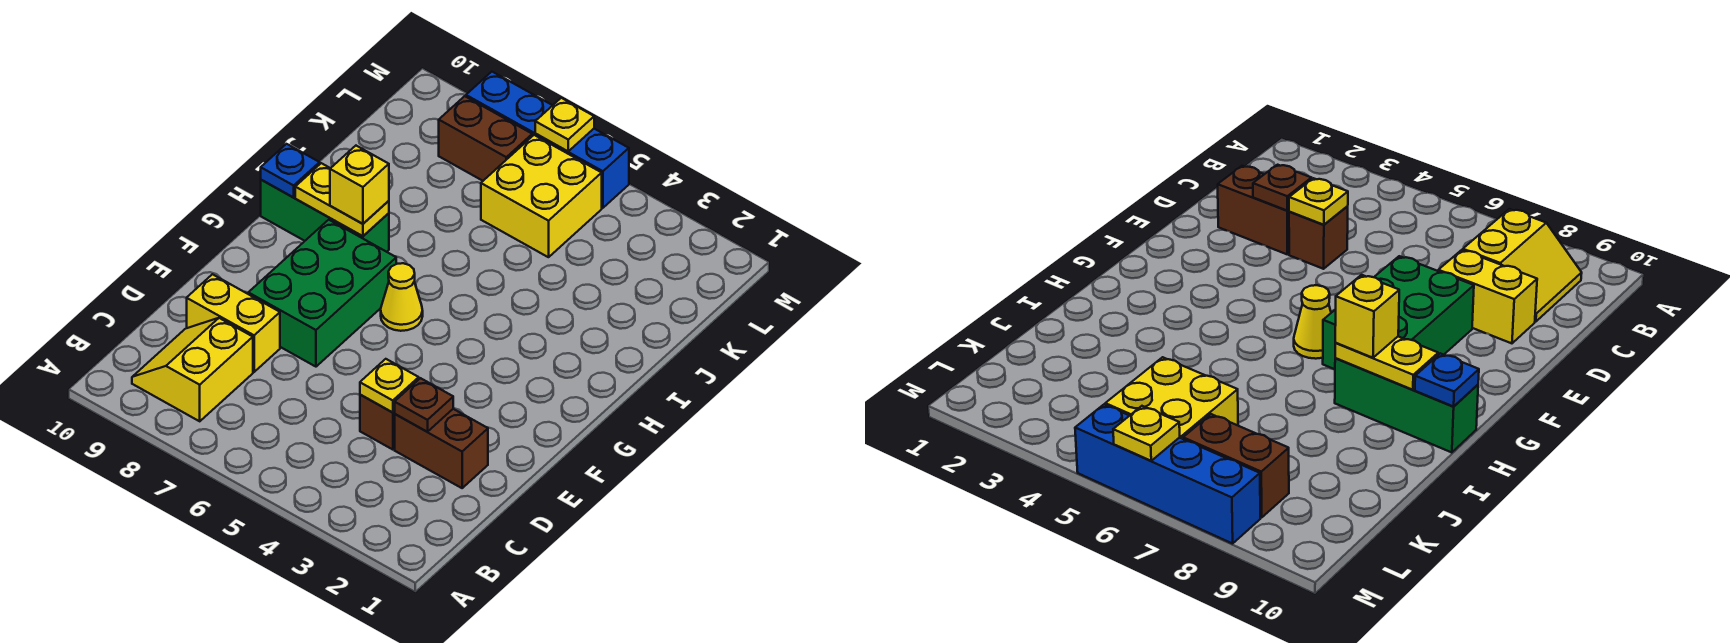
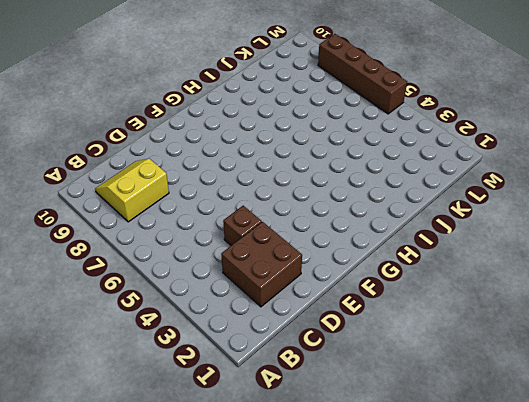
brown 2x2 brick [221,222,302,307] -> brown 1x2 brick [395,409,488,488]
brown 1x4 brick [318,34,407,114] -> blue 1x4 brick [466,72,629,208]
none -> yellow 1x2 brick [187,274,280,372]
none -> green 2x3 brick [248,220,396,367]
none -> yellow 1x1 cone [381,263,423,331]

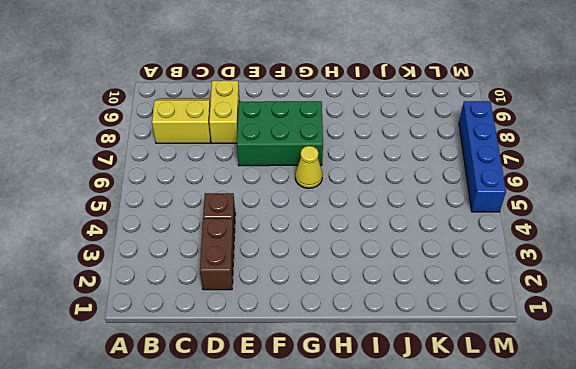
none -> green 1x3 brick [261,180,389,252]
none -> yellow 2x2 brick [481,135,602,257]
none -> brown 1x2 brick [439,96,532,181]

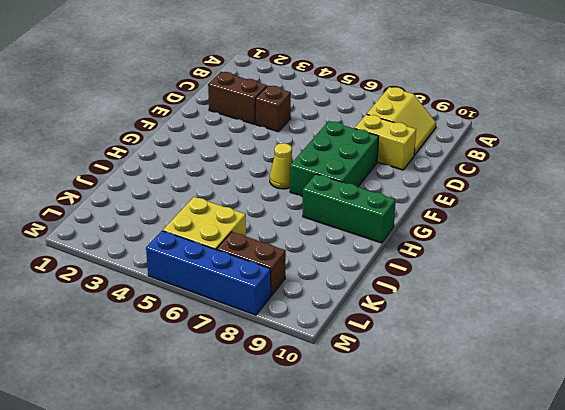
none -> brown 1x1 plate [395,378,453,432]
none -> yellow 1x1 plate [360,359,419,413]
none -> yellow 1x2 plate [295,163,389,236]

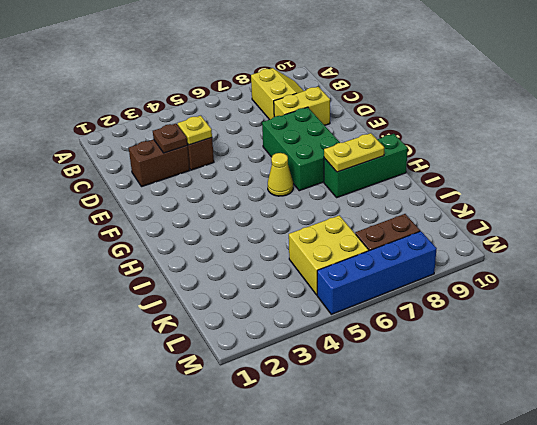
none -> blue 1x1 plate [261,144,320,197]
none -> yellow 1x1 plate [535,98,594,151]
none -> yellow 1x1 brick [330,146,389,224]

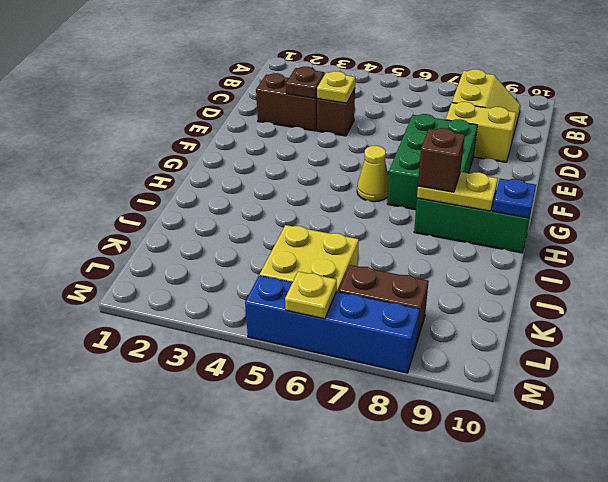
brown 1x1 brick [418,128,465,192] -> yellow 1x1 brick [330,146,389,224]

